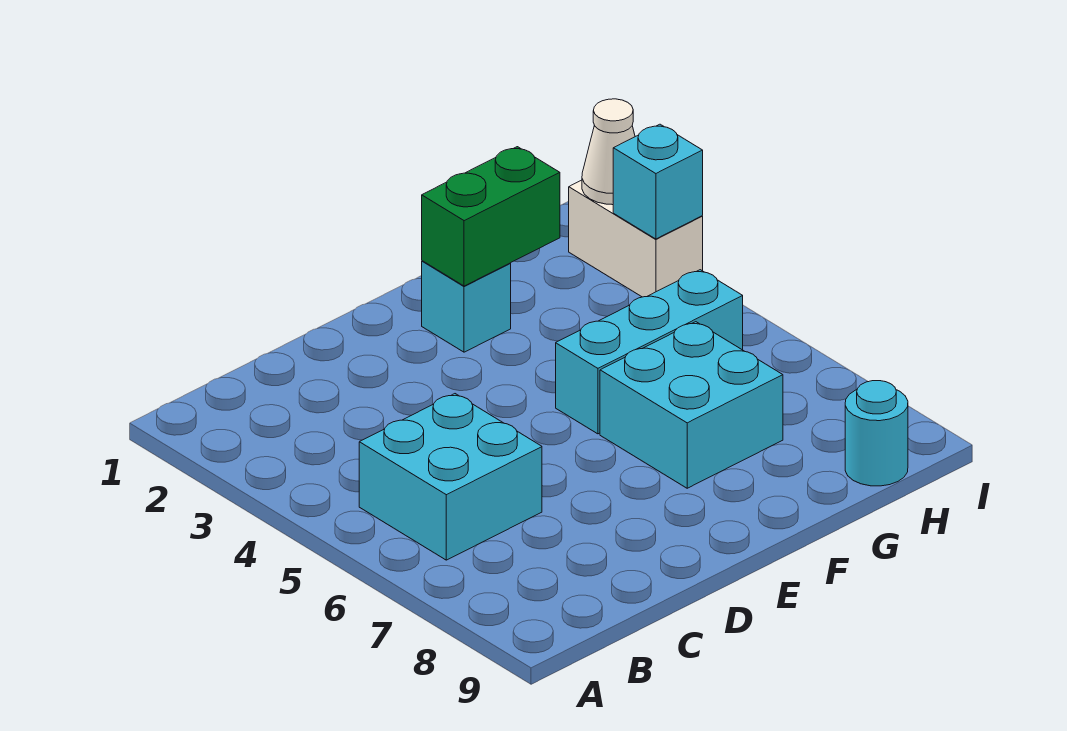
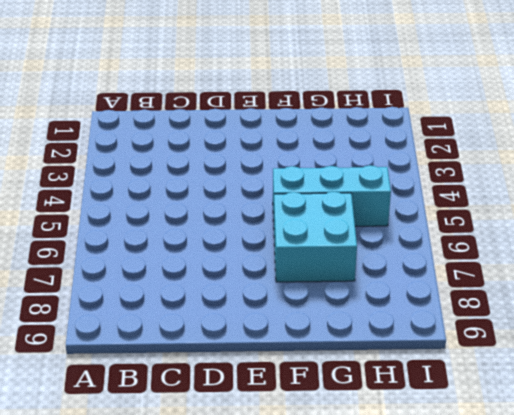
none -> cyan 2x2 brick [359,394,542,560]
none -> cyan 1x1 brick [422,261,511,352]

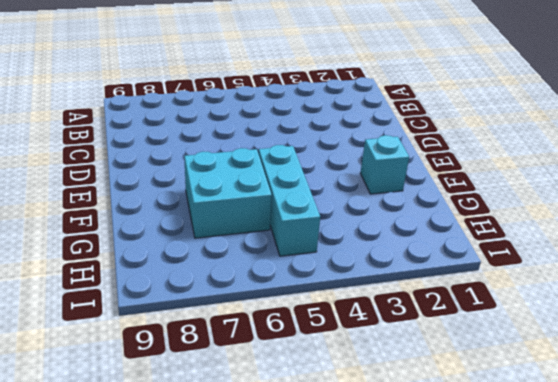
none -> cyan 2x2 brick [359,394,542,560]
none -> cyan 1x1 round brick [845,381,908,486]

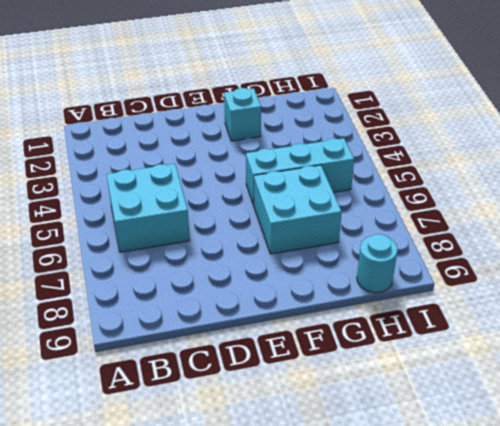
none -> white 1x2 brick [569,180,703,297]
none -> green 1x2 brick [422,147,560,286]

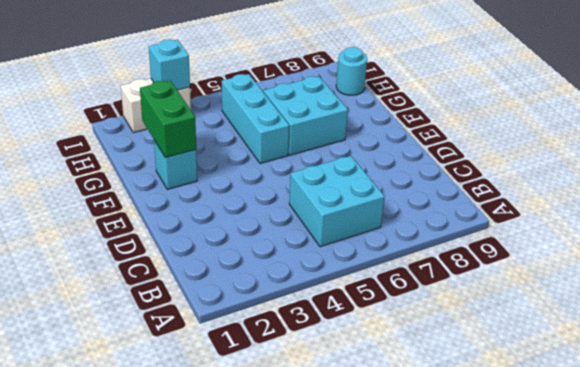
none -> white 1x1 cone [582,99,635,205]

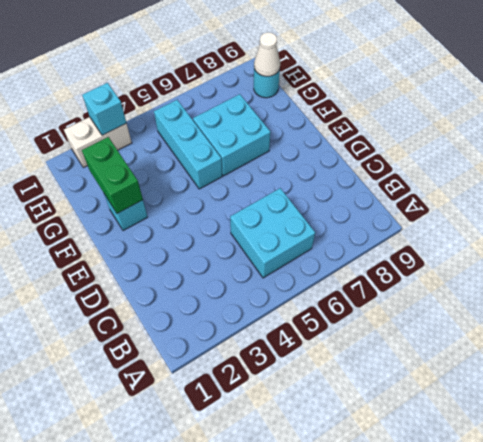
white 1x1 cone [254,32,280,76] -> white 1x1 cone moved to [582,99,635,205]

